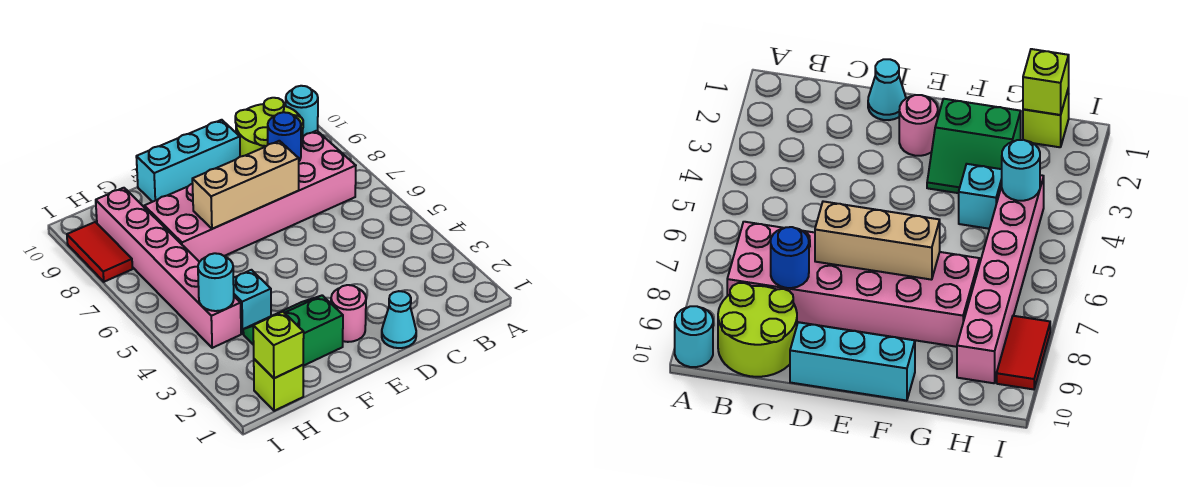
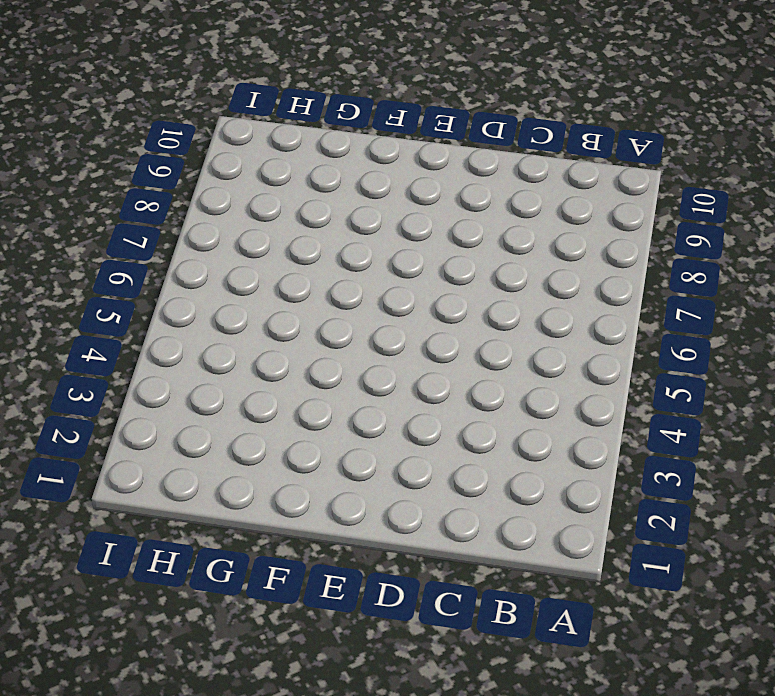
none -> cyan 1x1 round brick [286,86,318,136]
none -> pink 2x6 brick [144,131,356,262]
none -> lime 2x2 round brick [235,98,303,157]

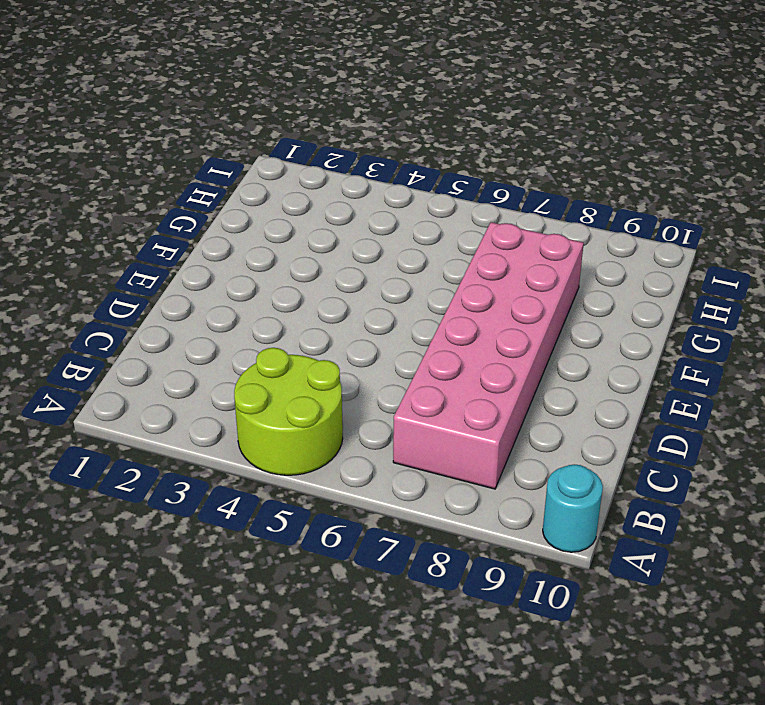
lime 2x2 round brick [234,348,343,475] -> lime 2x2 round brick moved to [235,98,303,157]
none -> cyan 1x1 cone [382,291,416,348]
none -> cyan 1x3 brick [136,120,240,202]
none -> pink 1x1 round brick [331,285,366,342]

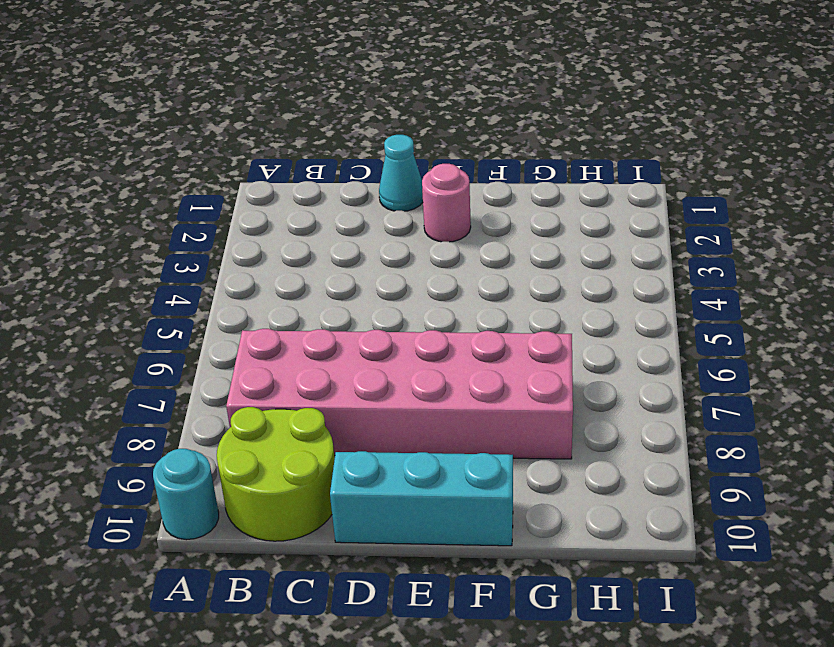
none -> green 2x2 slope [243,295,343,366]
none -> cyan 1x1 brick [233,270,271,334]
none -> lime 1x1 brick [254,359,303,411]

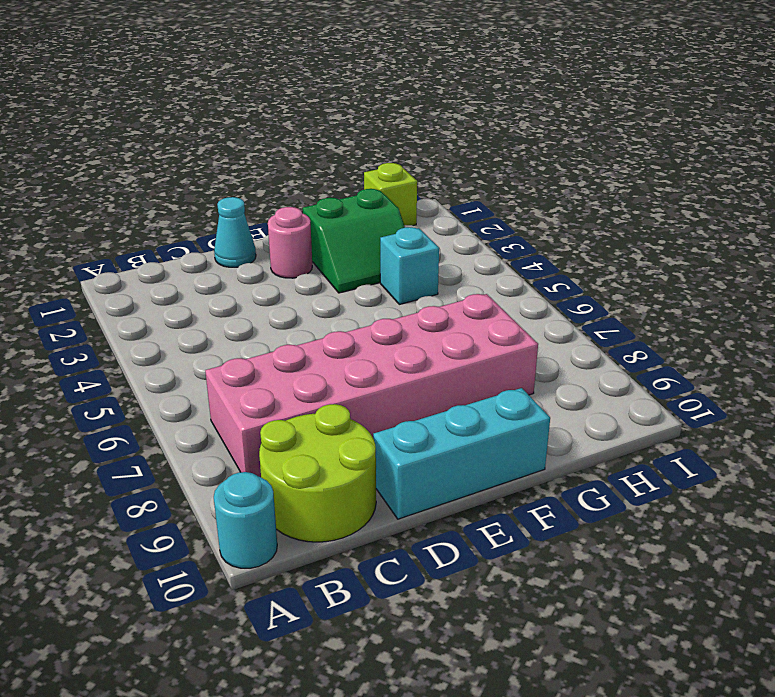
none -> pink 1x6 brick [96,188,241,348]
none -> red 1x2 tile [67,222,132,282]
none -> blue 1x1 round brick [268,112,301,161]

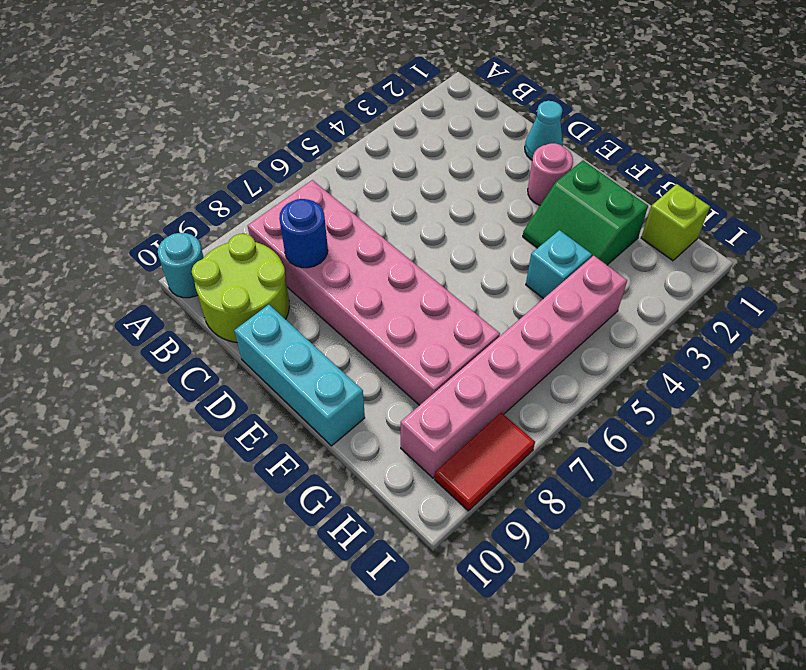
none -> tan 1x3 brick [192,141,299,229]
none -> lime 1x1 brick [253,312,304,378]
none -> cyan 1x1 round brick [198,253,234,311]

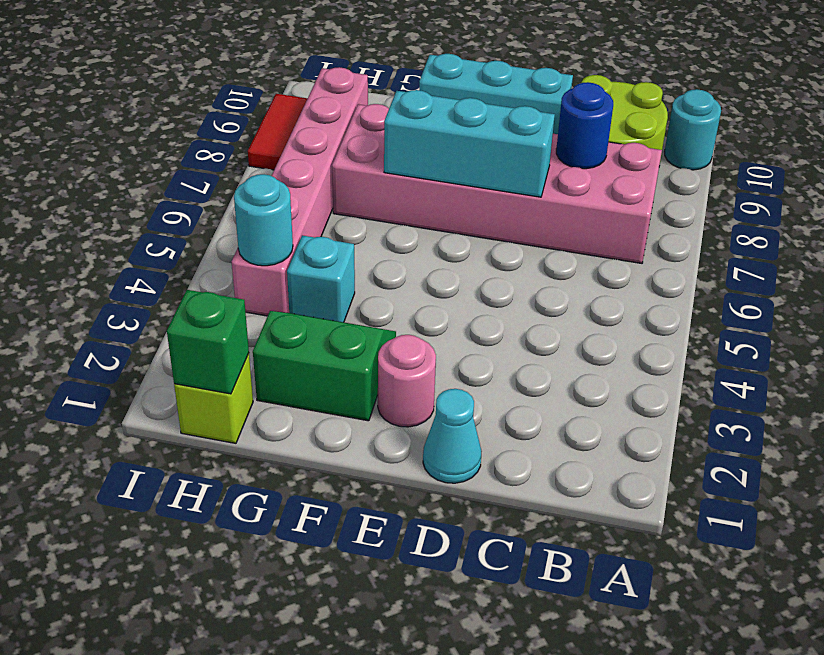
cyan 1x3 brick [384,90,555,197] -> tan 1x3 brick [192,141,299,229]
green 1x1 brick [167,290,249,394] -> lime 1x1 brick [253,312,304,378]

